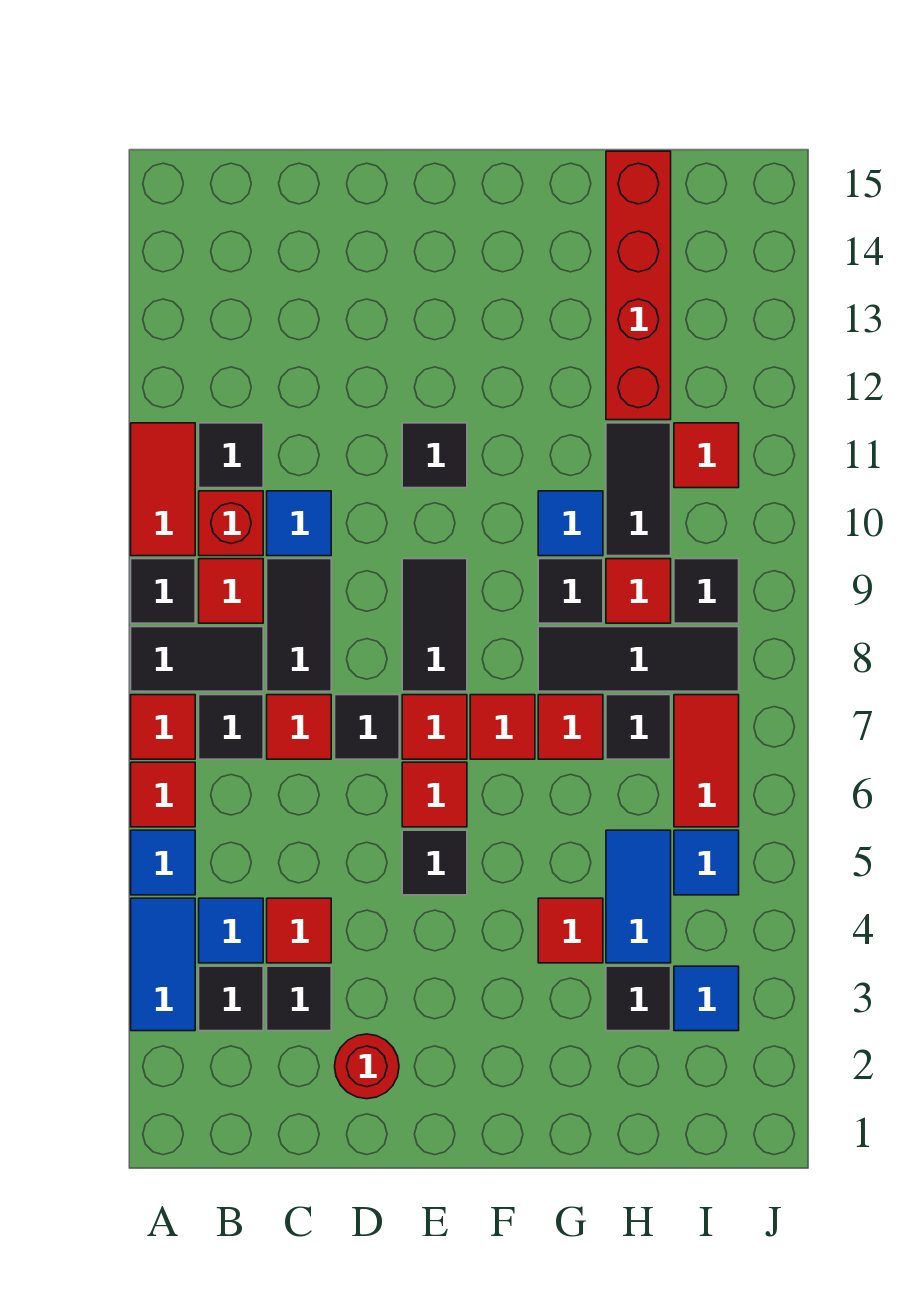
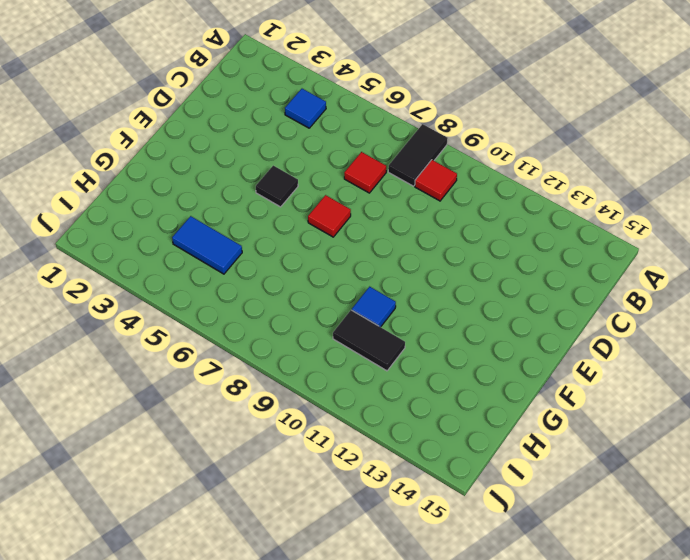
none -> blue 1x2 tile [131,898,195,1031]
none -> blue 1x1 tile [131,830,195,895]
none -> red 1x1 tile [131,762,195,827]
none -> red 1x1 tile [131,695,195,759]

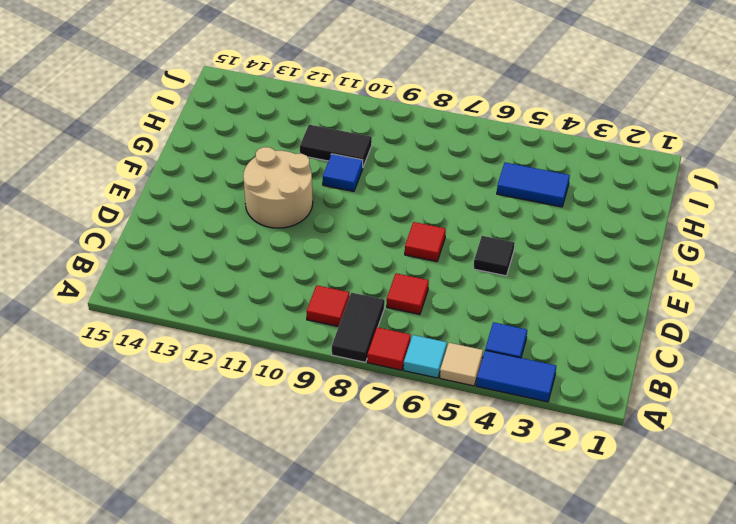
tan 1x1 tile [440,343,483,386] -> blue 1x1 tile [131,830,195,895]
cyan 1x1 tile [403,335,447,378] -> red 1x1 tile [131,762,195,827]
tan 2x2 round brick [243,147,313,228] -> black 1x1 tile [402,423,467,488]
none -> black 1x1 tile [131,559,195,623]
none -> red 1x2 tile [131,423,195,556]
none -> black 1x1 tile [199,966,263,1031]
none -> black 1x1 tile [199,695,263,759]

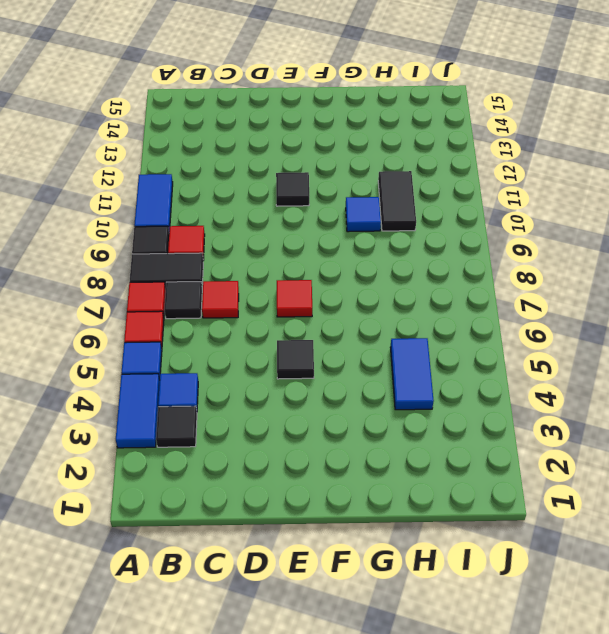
blue 1x2 tile [134,174,173,231] -> red 1x2 tile [131,423,195,556]
none -> red 1x1 brick [199,491,263,556]
none -> black 1x1 tile [199,423,263,488]
none -> black 1x1 tile [267,966,331,1031]
none -> red 1x1 tile [267,898,331,963]

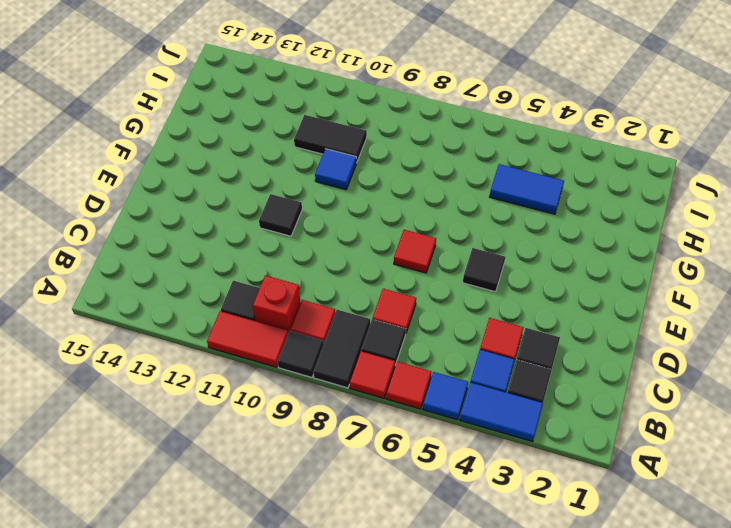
none -> black 1x2 tile [267,559,331,691]
none -> blue 1x1 tile [267,491,331,556]
none -> red 1x1 round brick [335,1034,399,1099]
none -> black 1x1 tile [335,695,399,759]

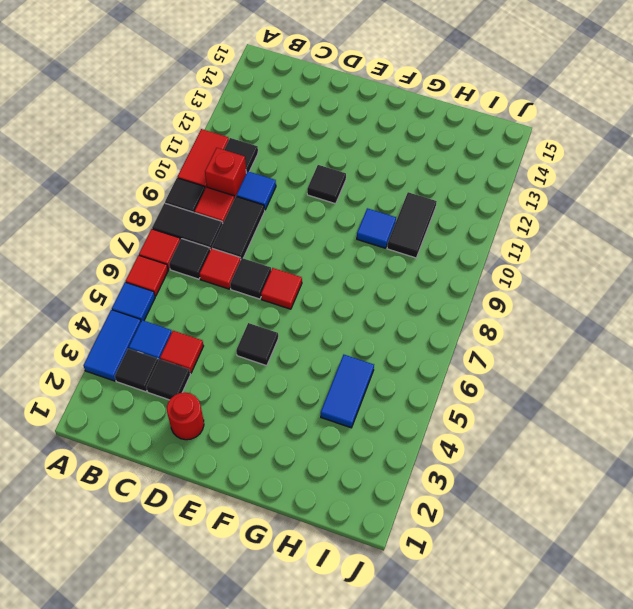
none -> red 1x1 tile [402,762,467,827]
none -> black 1x2 tile [402,559,467,691]
none -> red 1x1 tile [470,695,535,759]
none -> red 1x1 tile [538,898,603,963]

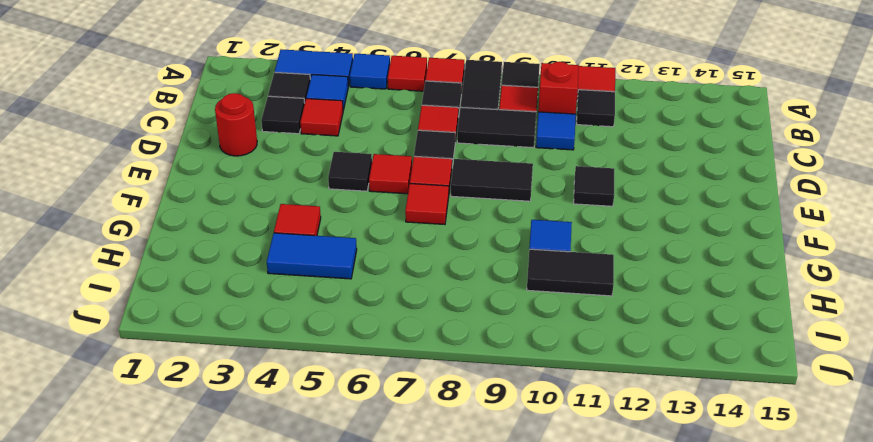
none -> red 1x1 tile [538,695,603,759]
none -> black 1x3 tile [538,627,739,691]
none -> black 1x1 tile [538,559,603,623]
none -> black 1x1 tile [606,966,671,1031]

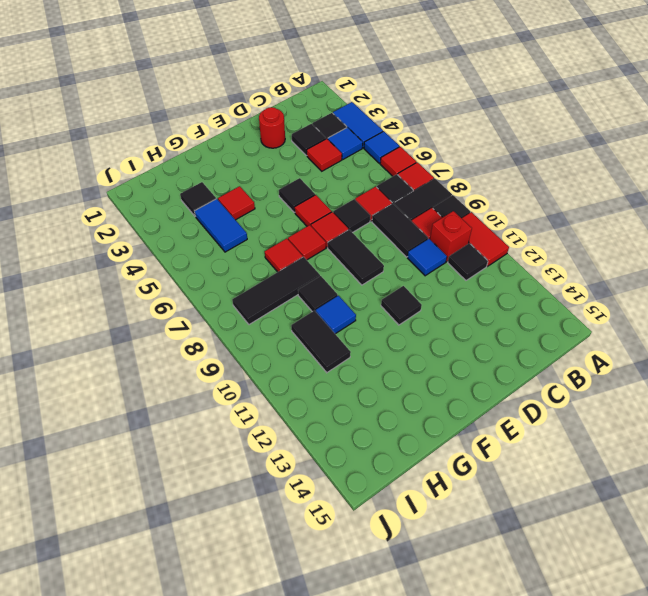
none -> black 1x1 tile [606,695,671,759]
none -> red 1x1 tile [606,559,671,623]
none -> red 1x4 brick [606,151,671,420]
none -> blue 1x1 tile [674,966,739,1031]

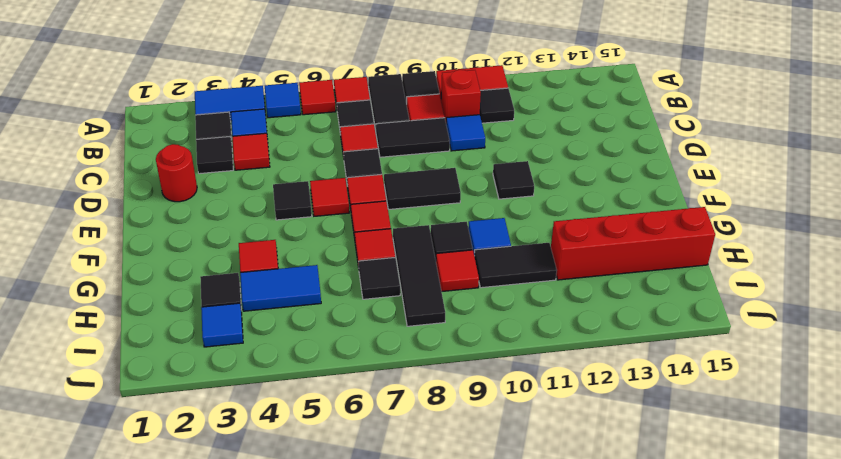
none -> blue 1x1 tile [674,830,739,895]
none -> red 1x2 tile [674,695,739,827]
none -> black 1x1 tile [674,559,739,623]
none -> red 1x1 tile [674,423,739,488]

